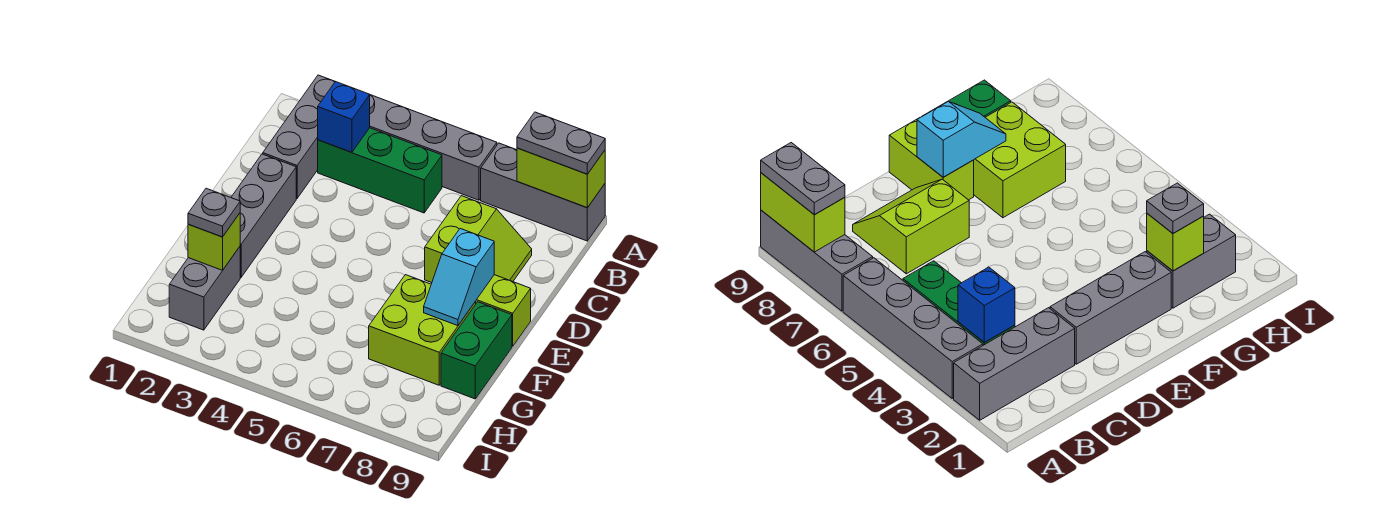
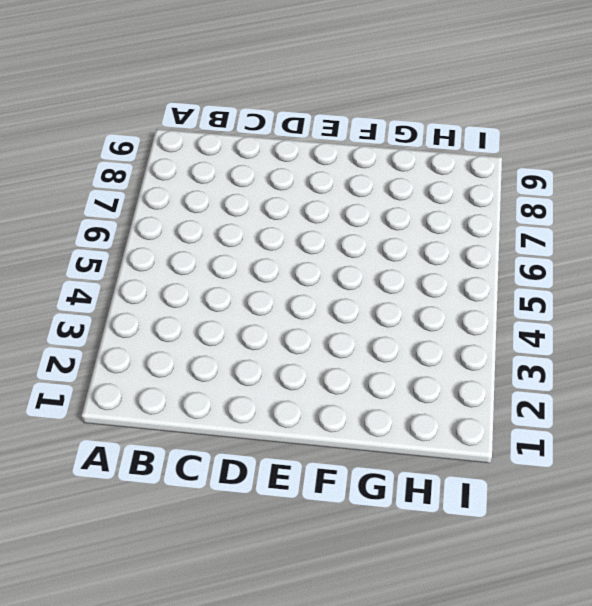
none -> grey 1x3 brick [263,75,335,198]
none -> grey 1x4 brick [370,95,497,200]
none -> grey 1x3 brick [481,143,605,241]

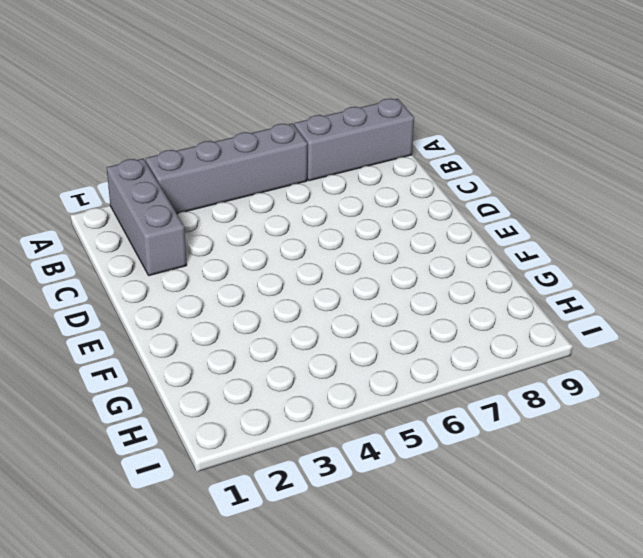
none -> green 1x3 brick [318,128,442,213]
none -> lime 2x2 slope [425,196,532,283]
none -> grey 1x3 brick [231,154,296,277]

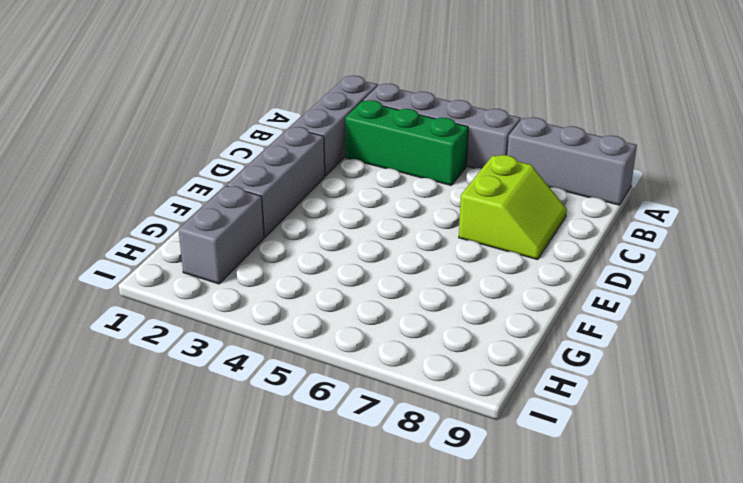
none -> lime 1x2 brick [475,275,531,346]
none -> lime 2x2 brick [369,275,476,385]
none -> green 1x2 brick [441,302,512,399]

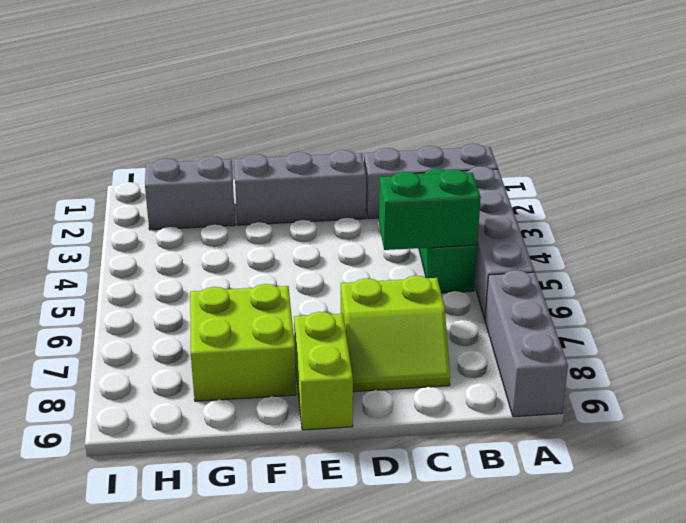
green 1x2 brick [379,169,481,250] -> green 1x2 brick moved to [441,302,512,399]
none -> lime 1x2 brick [517,148,605,208]
none -> blue 1x1 brick [318,81,370,152]
none -> cyan 1x2 slope [424,229,494,326]

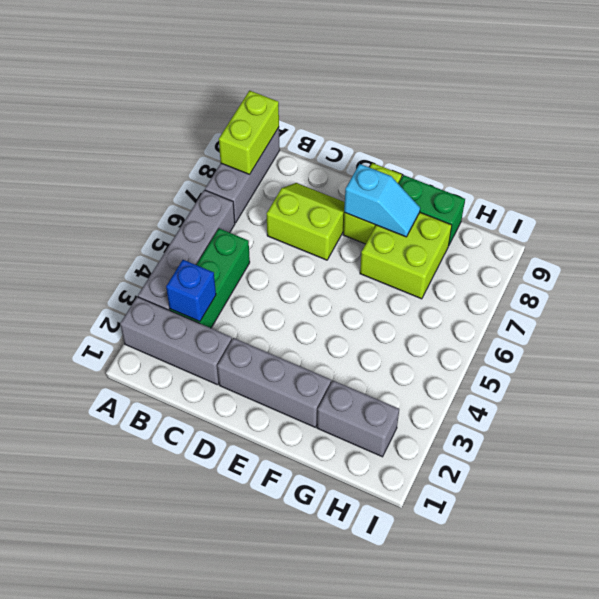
none -> lime 1x1 brick [188,213,240,270]
none -> grey 1x2 plate [517,112,605,174]
none -> grey 1x1 plate [188,188,240,237]

